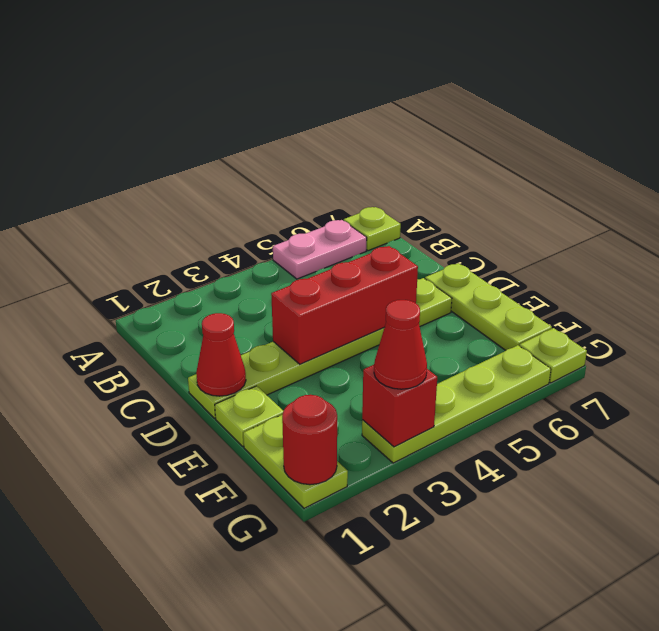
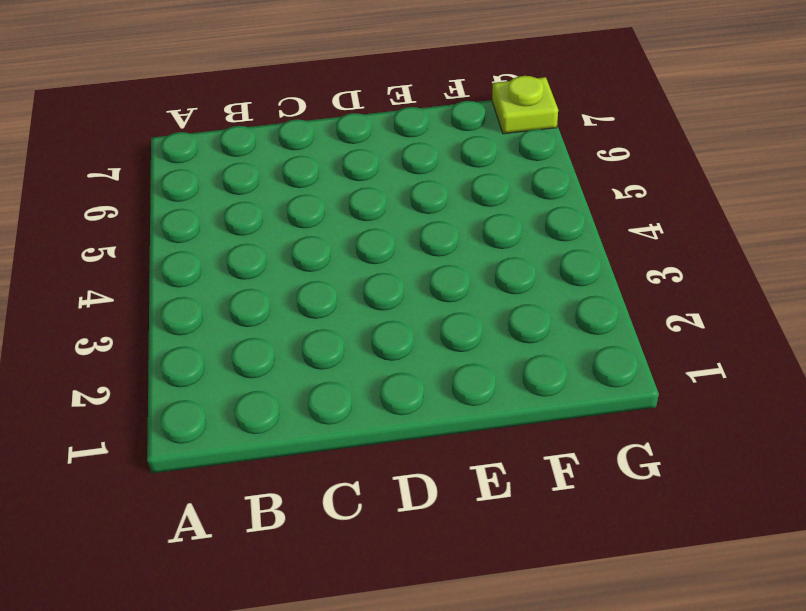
none -> pink 1x2 plate [273,220,367,279]
none -> lime 1x1 plate [344,207,401,251]
none -> lime 1x6 plate [188,278,452,418]

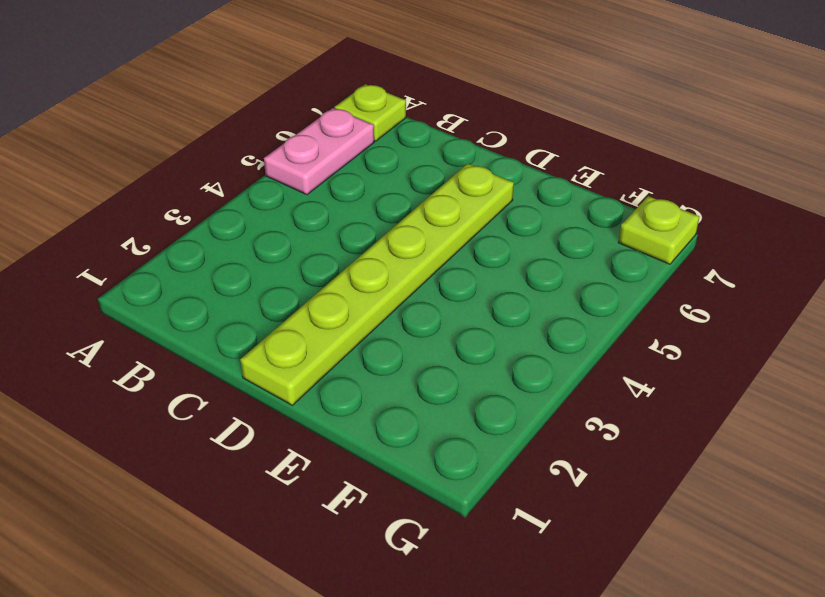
none -> lime 1x3 plate [425,263,552,350]
none -> lime 1x1 plate [215,386,283,446]
none -> lime 1x2 plate [243,415,348,508]

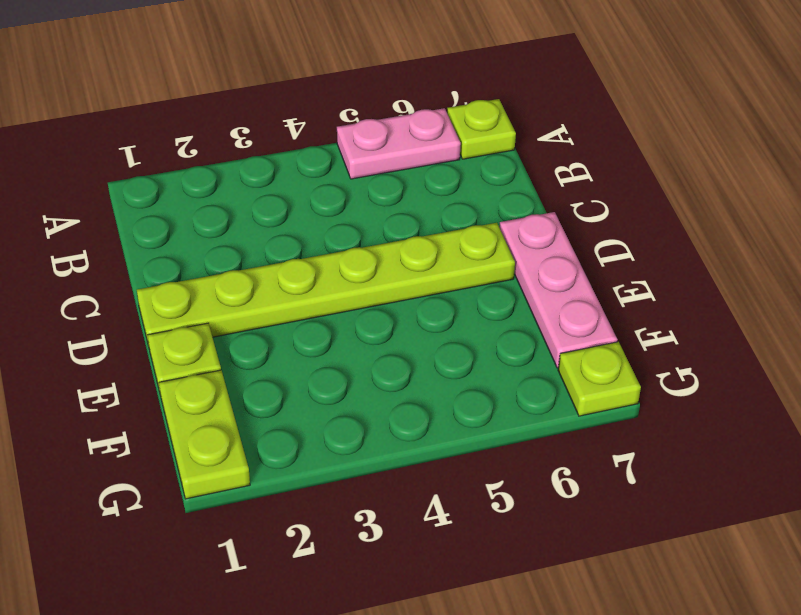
pink 1x3 plate [499,212,617,368] -> lime 1x3 plate [425,263,552,350]
none -> lime 1x4 plate [362,345,551,463]
none -> red 1x1 cone [196,313,246,396]
none -> red 1x3 brick [271,246,418,364]

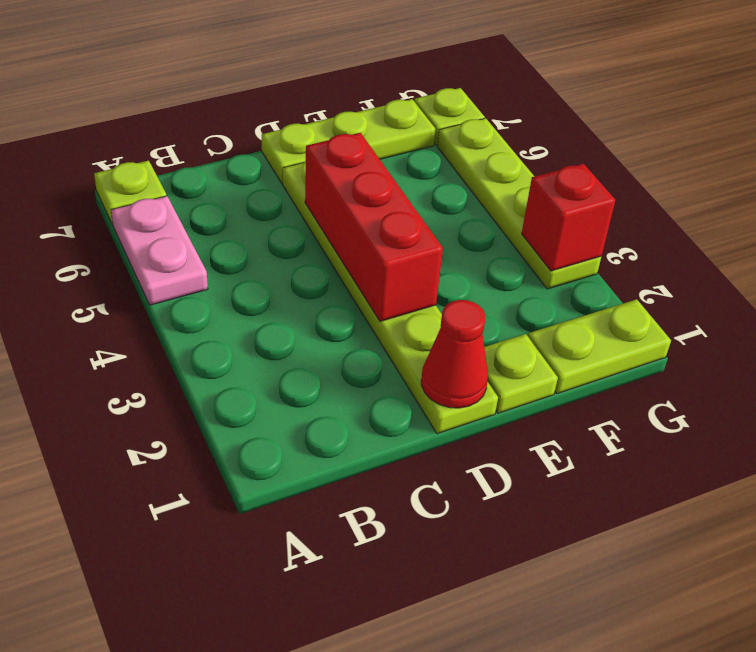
none -> red 1x1 round brick [282,395,337,485]
none -> red 1x1 cone [374,300,427,389]

